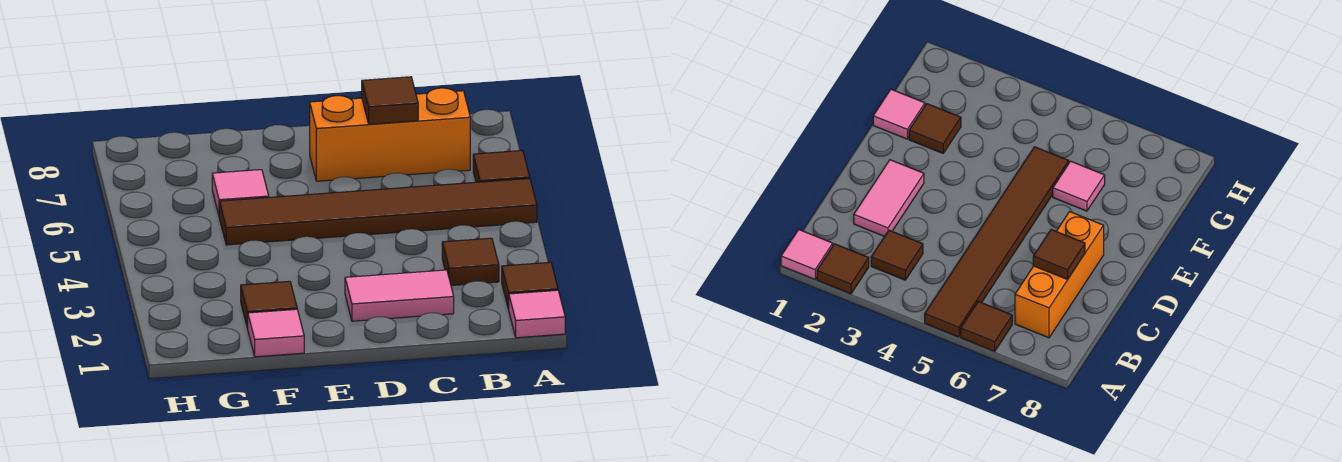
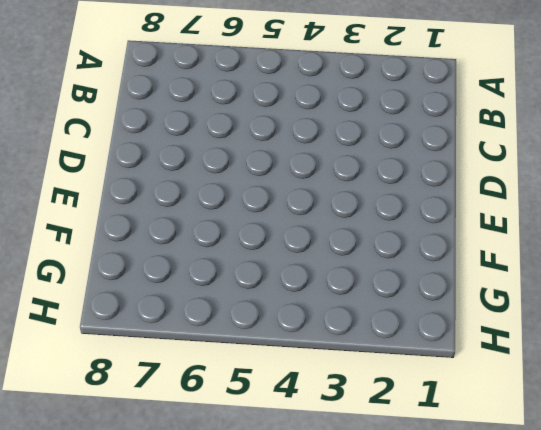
none -> pink 1x1 tile [509,290,565,338]
none -> brown 1x1 tile [502,262,558,309]

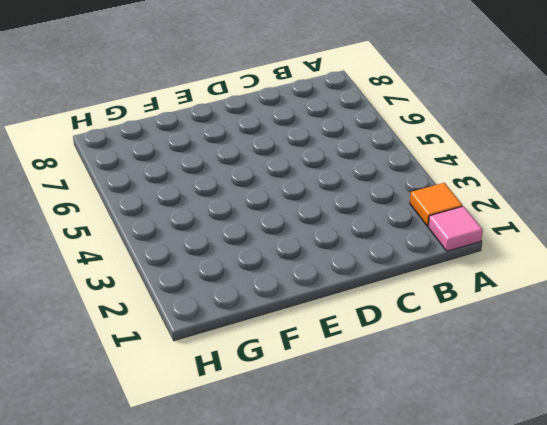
orange 1x1 tile [410,183,463,226] -> brown 1x1 tile [502,262,558,309]
none -> brown 1x6 tile [219,178,537,245]
none -> brown 1x1 tile [473,151,530,182]

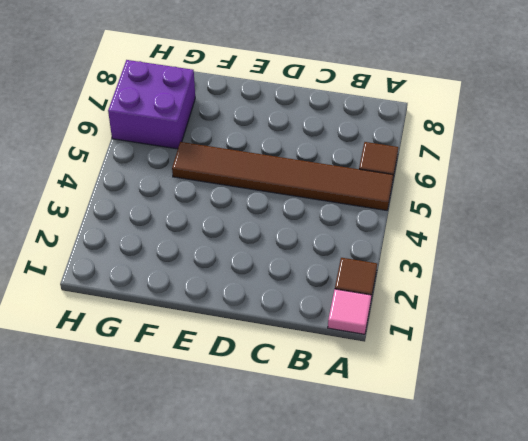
purple 2x2 brick [108,60,195,149] -> none
none -> brown 1x1 tile [442,238,499,286]
none -> orange 1x3 brick [310,88,470,181]

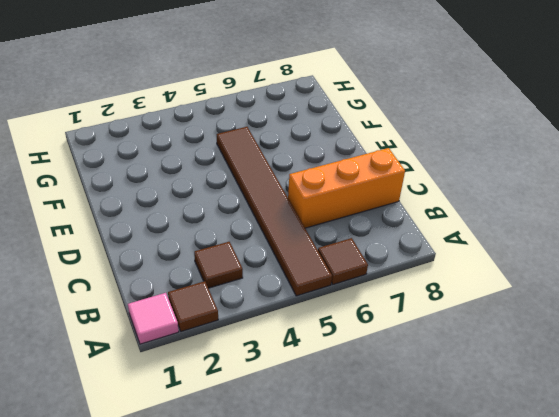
orange 1x3 brick [288,148,405,228] -> orange 1x3 brick turned to [310,88,470,181]
none -> pink 1x2 tile [345,270,454,321]
none -> pink 1x1 tile [248,309,304,357]

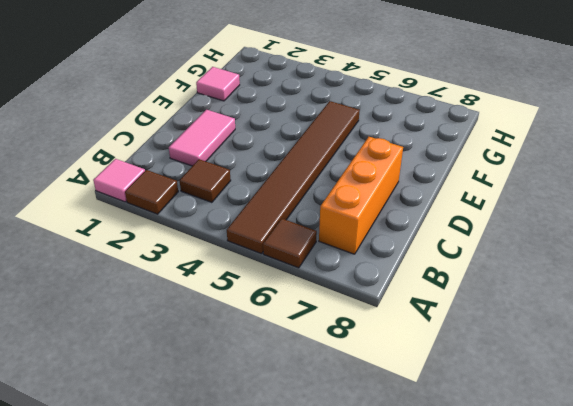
none -> brown 1x1 tile [241,281,297,329]
none -> pink 1x1 tile [212,170,269,215]

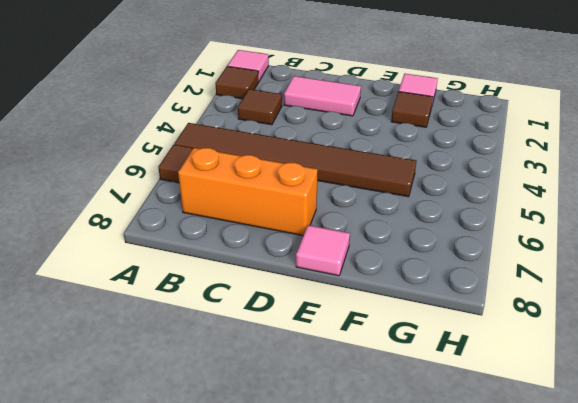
pink 1x1 tile [296,225,350,276] -> pink 1x1 tile moved to [212,170,269,215]
none -> brown 1x1 tile [362,77,418,124]

